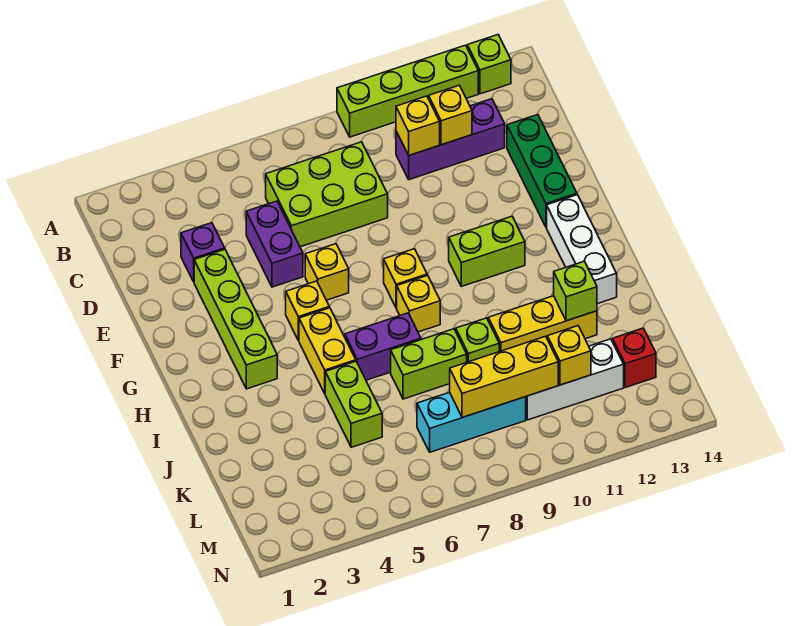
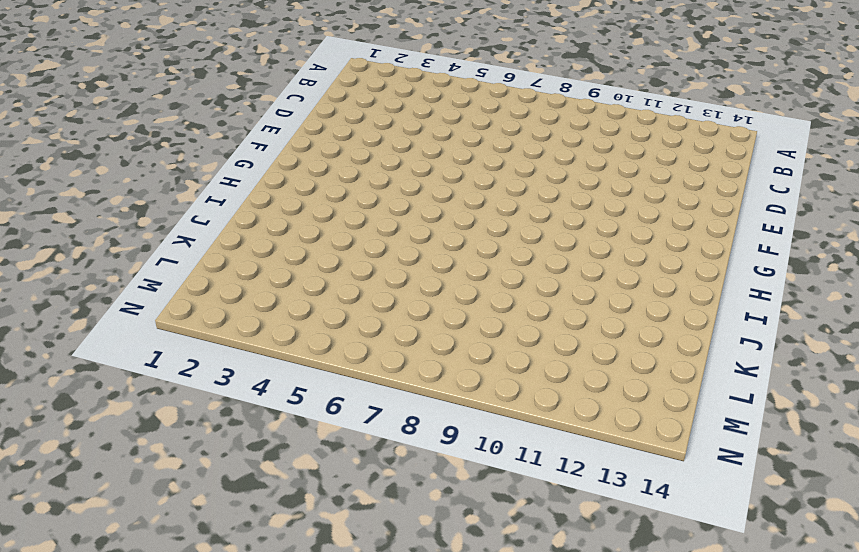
none -> lime 1x4 brick [337,45,478,137]
none -> lime 1x1 brick [467,35,511,94]
none -> lime 2x3 brick [266,142,388,247]

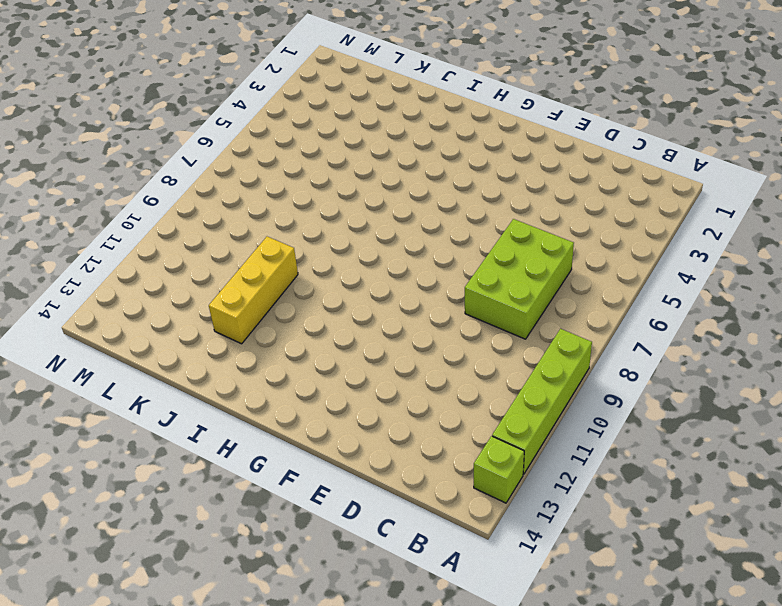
none -> purple 1x3 brick [396,99,505,180]
none -> purple 1x1 brick [181,223,225,282]
none -> purple 1x2 brick [246,201,303,287]

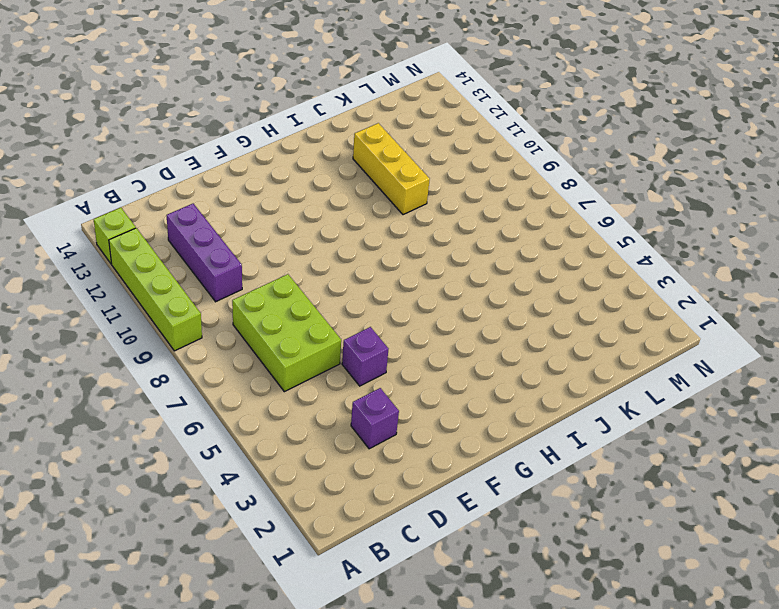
purple 1x1 brick [342,327,388,386] -> purple 1x2 brick [246,201,303,287]
none -> green 1x3 brick [507,115,577,227]
none -> lime 1x4 brick [194,249,277,389]
none -> yellow 1x1 brick [305,244,349,300]

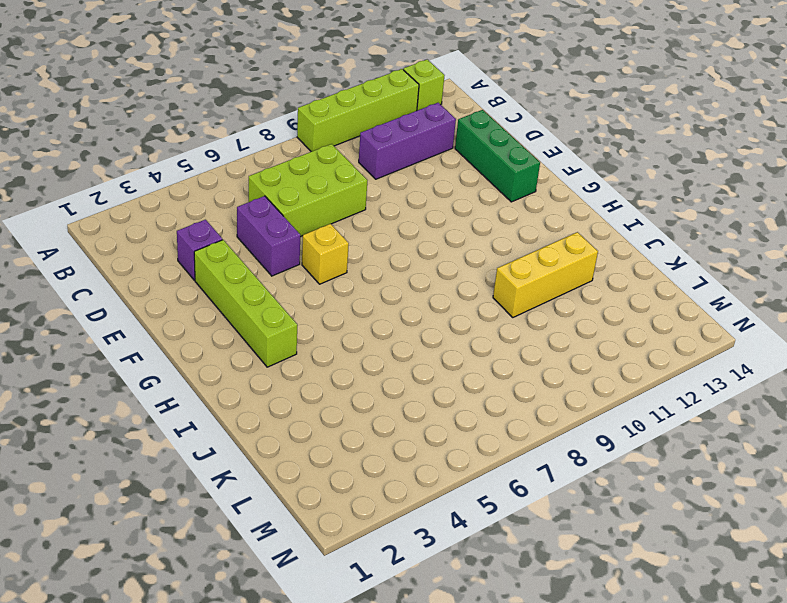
none -> yellow 1x1 brick [286,281,329,341]
none -> yellow 1x1 brick [384,249,427,308]
none -> lime 1x2 brick [449,216,525,286]

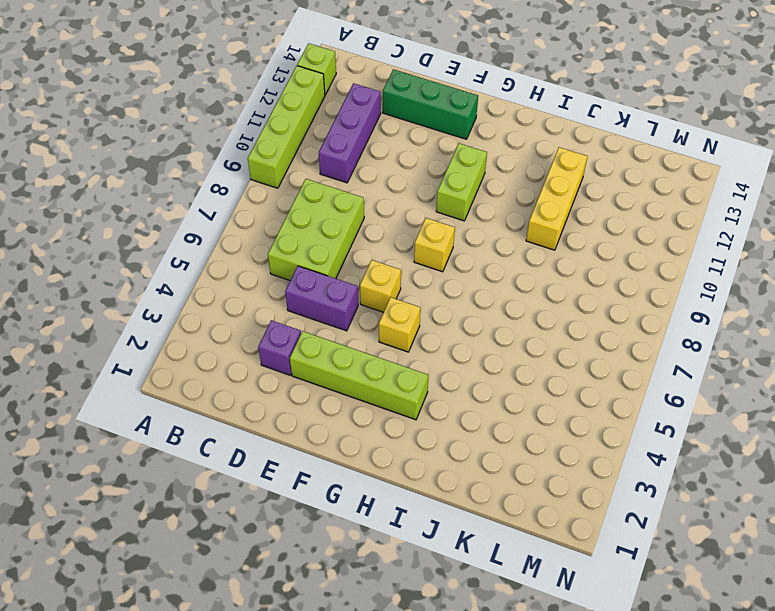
none -> white 1x3 brick [547,195,617,304]
none -> yellow 1x2 brick [299,308,356,393]
none -> yellow 1x1 brick [397,275,440,332]

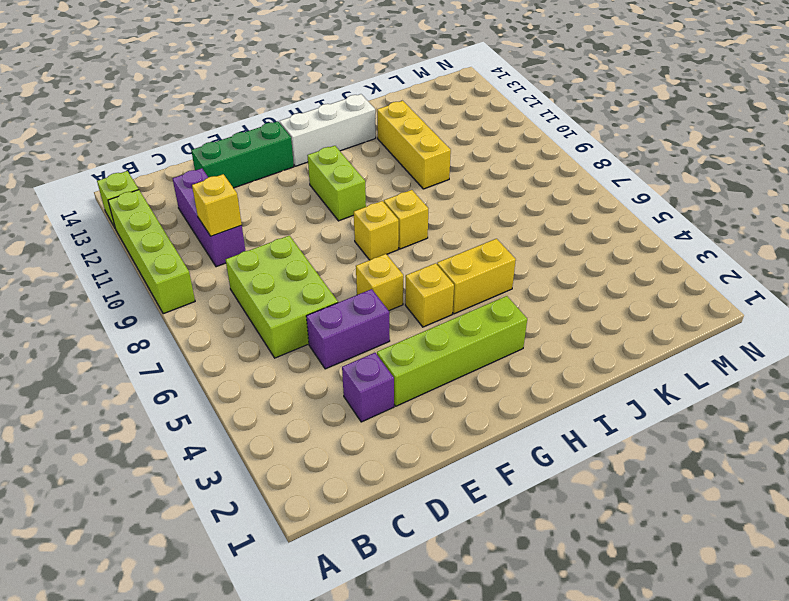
none -> purple 1x2 brick [345,313,421,380]
none -> lime 1x2 brick [325,361,382,447]
none -> lime 1x2 brick [391,329,467,399]

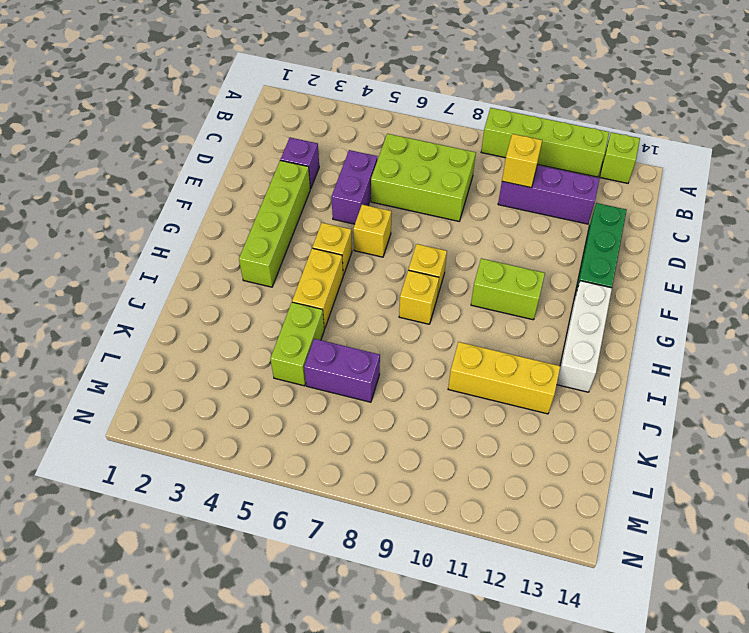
purple 1x2 brick [304,339,380,402] -> purple 1x2 brick moved to [345,313,421,380]
none -> lime 1x2 brick [391,329,467,399]
none -> lime 1x1 brick [456,318,499,362]
none -> cyan 1x3 brick [417,392,526,452]

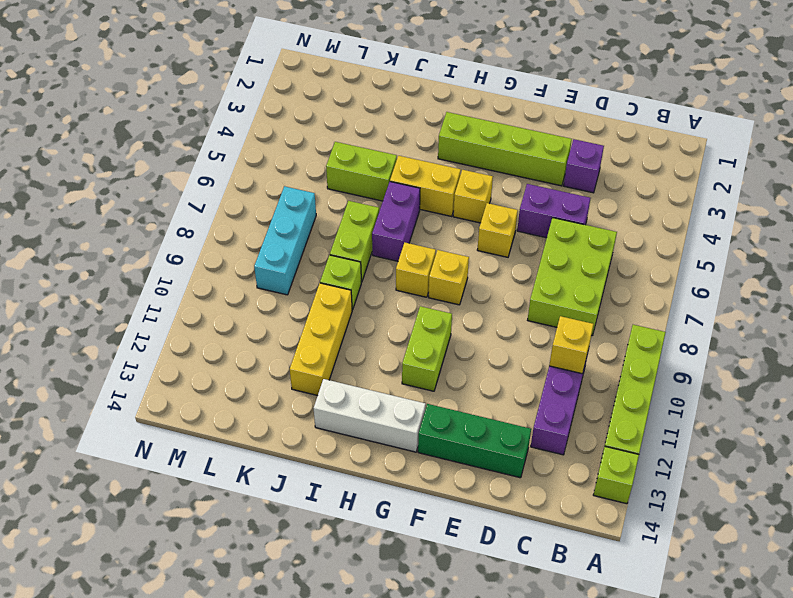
none -> white 1x3 brick [526,339,624,420]
none -> red 1x1 brick [613,328,656,388]
none -> yellow 1x1 brick [429,85,472,145]

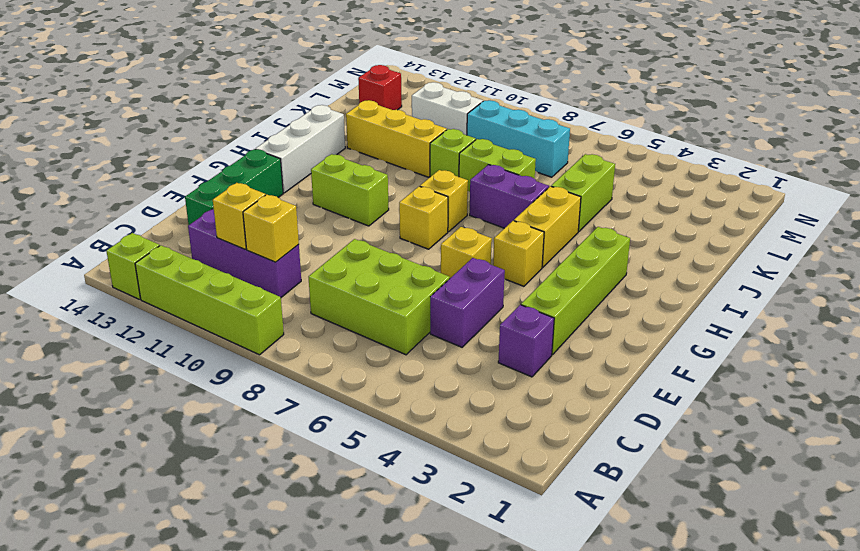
white 1x2 brick [412,82,483,135] -> white 1x3 brick [526,339,624,420]
none -> lime 1x1 brick [554,261,597,321]
none -> yellow 1x3 brick [450,336,558,418]
none -> yellow 1x1 brick [547,326,591,385]

